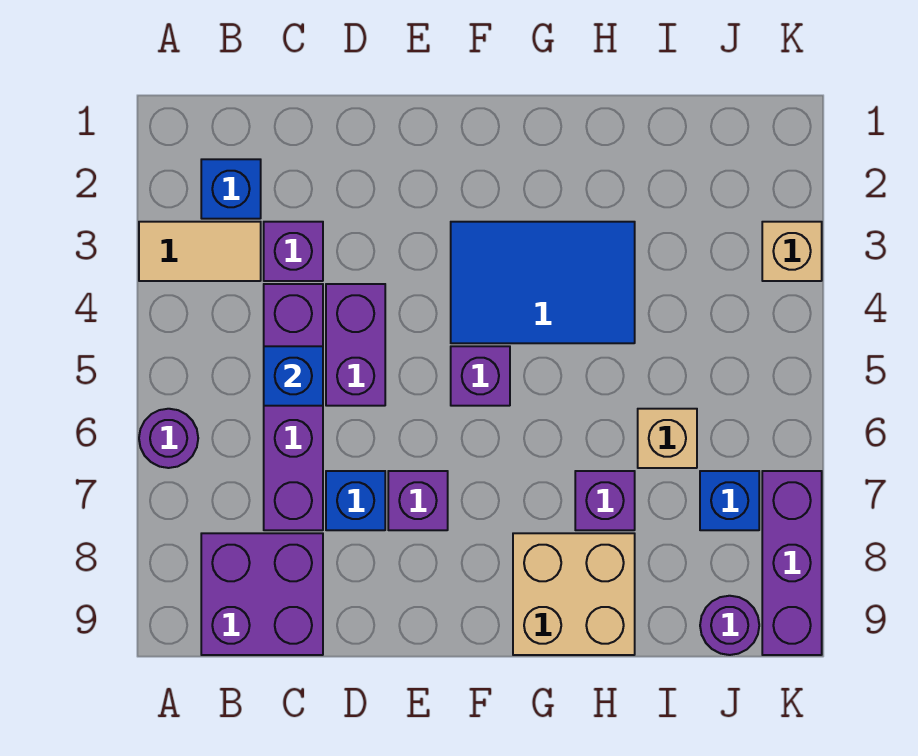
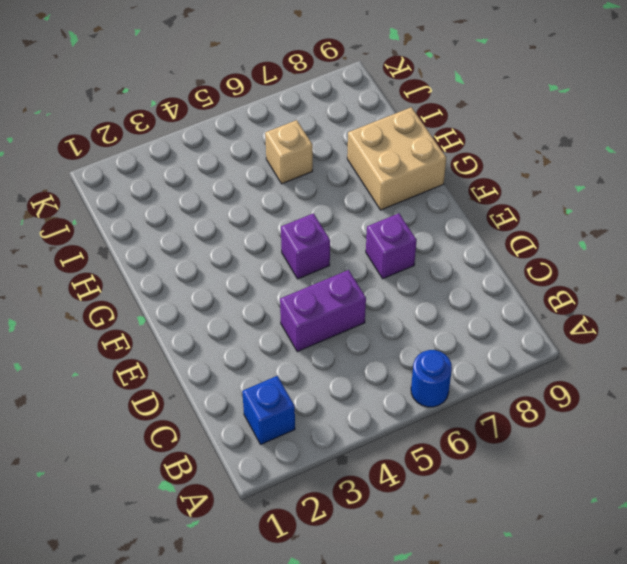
blue 1x1 round brick [411,350,452,407] -> purple 1x1 round brick [139,409,198,468]
none -> tan 1x2 tile [139,222,261,281]
none -> purple 2x2 brick [201,533,323,655]
none -> purple 1x1 brick [264,222,323,281]

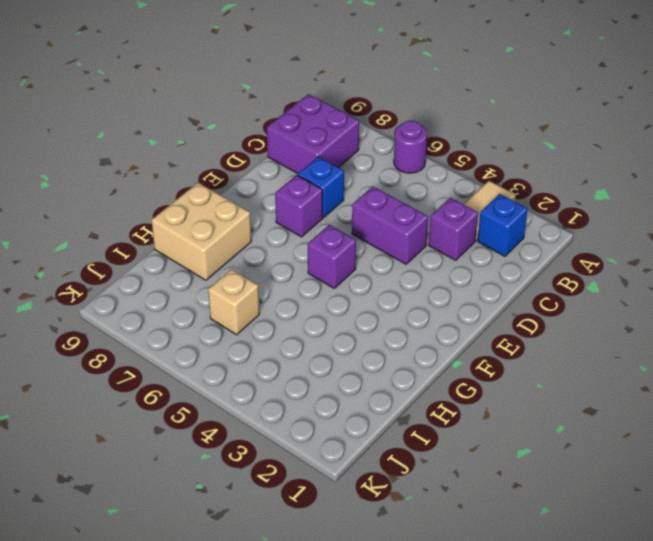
none -> purple 1x4 brick [264,284,323,530]
none -> blue 2x3 tile [451,222,635,343]
none -> purple 1x1 brick [575,471,635,530]

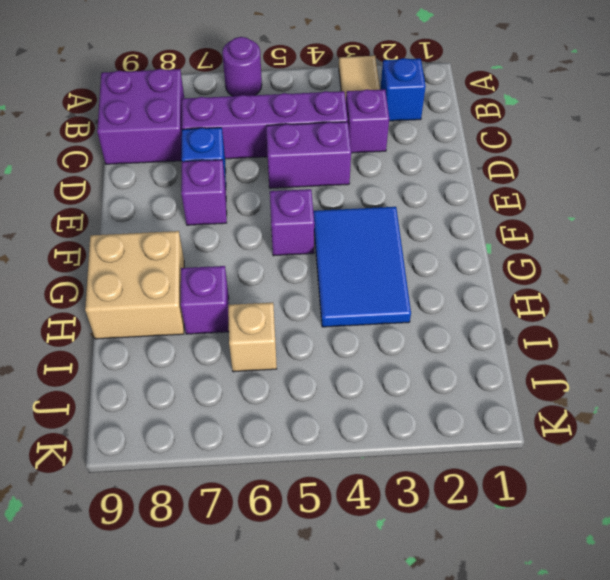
none -> blue 1x1 brick [700,471,759,530]
none -> purple 1x1 round brick [700,596,759,655]
none -> tan 1x1 brick [762,222,822,281]

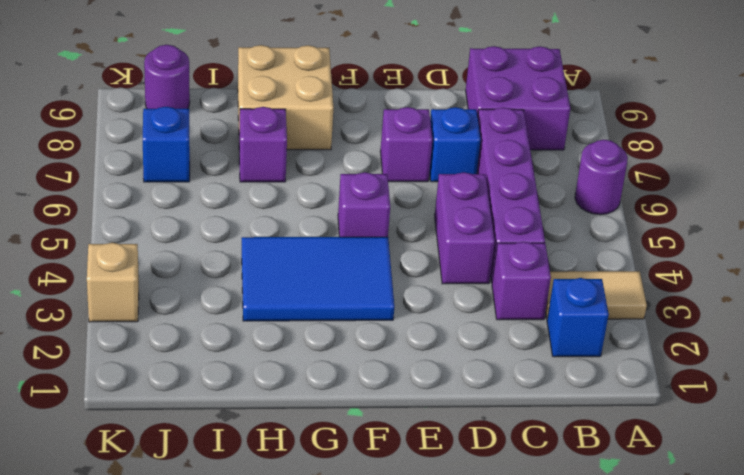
none -> tan 1x1 brick [638,409,697,468]
none -> purple 1x3 brick [762,471,822,655]
none -> blue 1x1 brick [264,346,323,406]

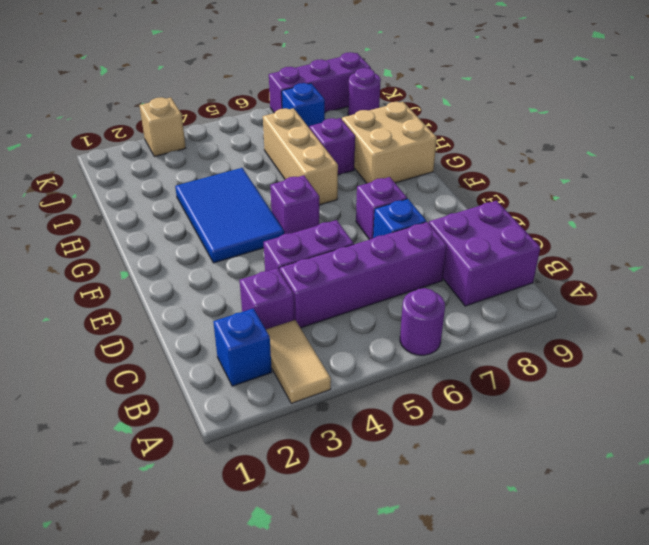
tan 1x3 brick [263,108,338,205] -> tan 1x1 brick [638,409,697,468]
none -> blue 1x1 brick [264,346,323,406]

